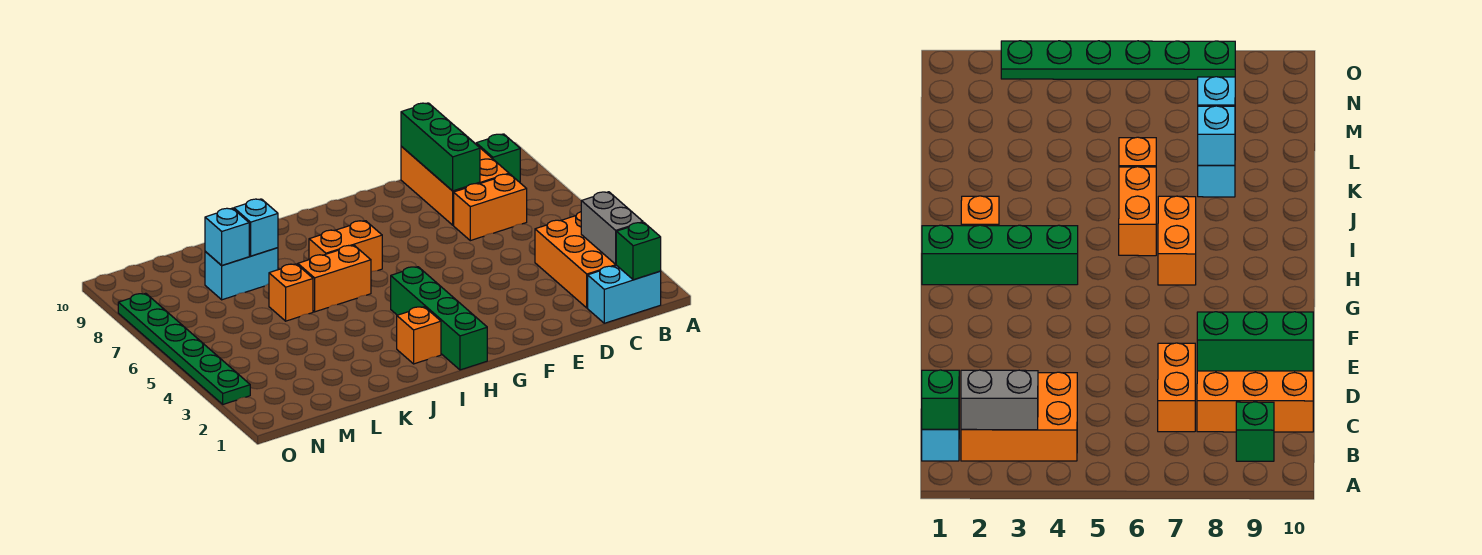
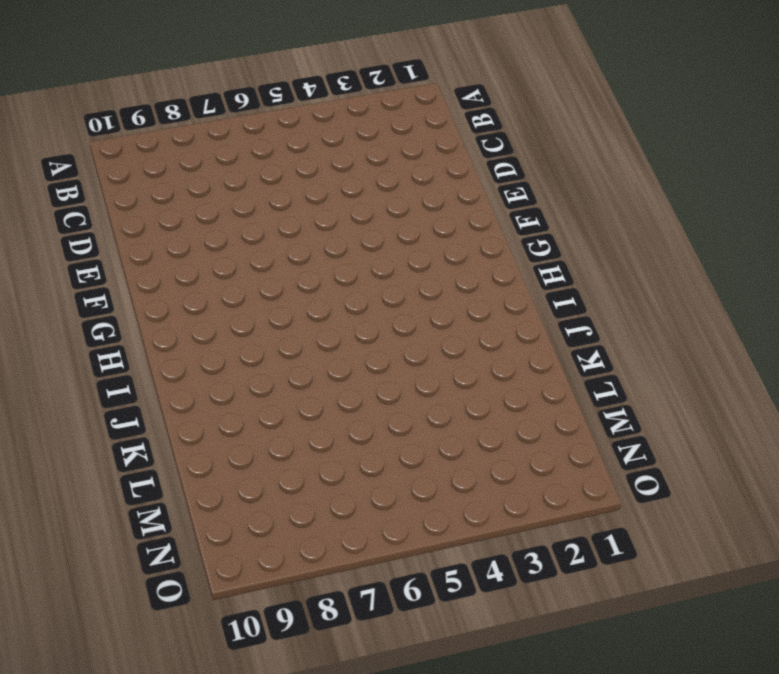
none -> cyan 1x2 brick [588,266,661,323]
none -> orange 2x3 brick [535,212,617,308]
none -> green 1x1 brick [476,134,520,182]

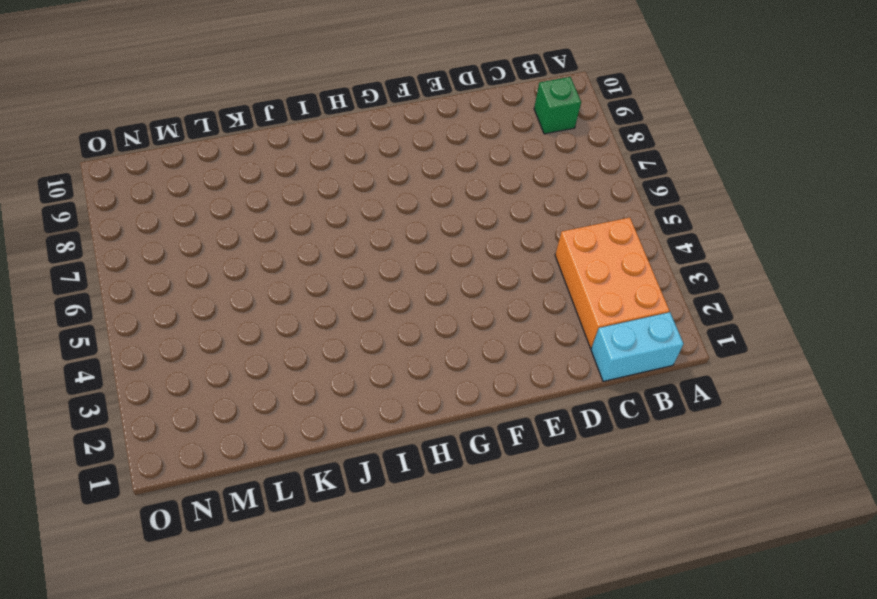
none -> orange 1x2 brick [454,174,527,241]
none -> orange 2x3 brick [401,132,509,225]
none -> green 1x4 brick [391,267,487,370]

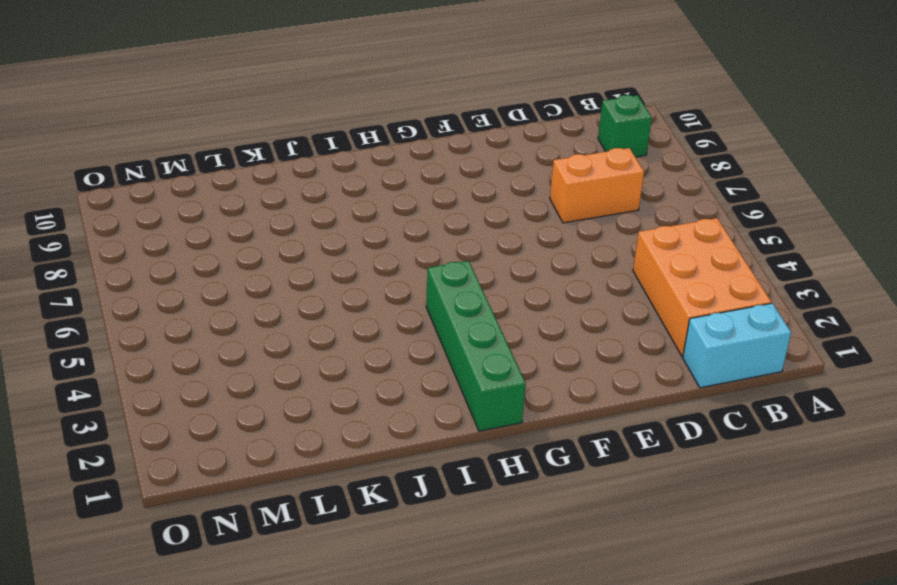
none -> orange 2x3 brick [401,132,509,225]
none -> orange 1x2 brick [309,221,382,272]
none -> orange 1x1 brick [397,307,441,364]

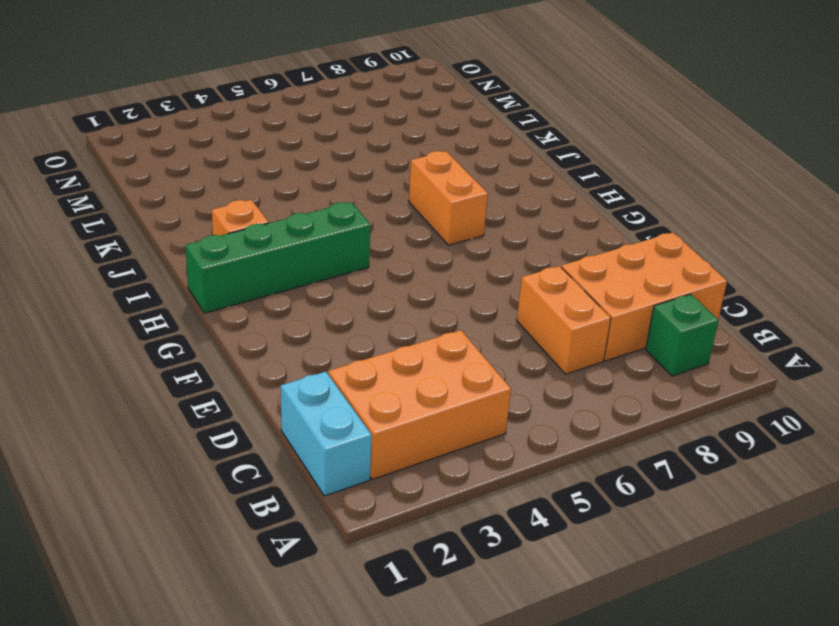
none -> orange 1x2 brick [298,245,371,312]
none -> orange 1x1 brick [269,264,313,321]
none -> cyan 1x2 brick [205,248,278,300]

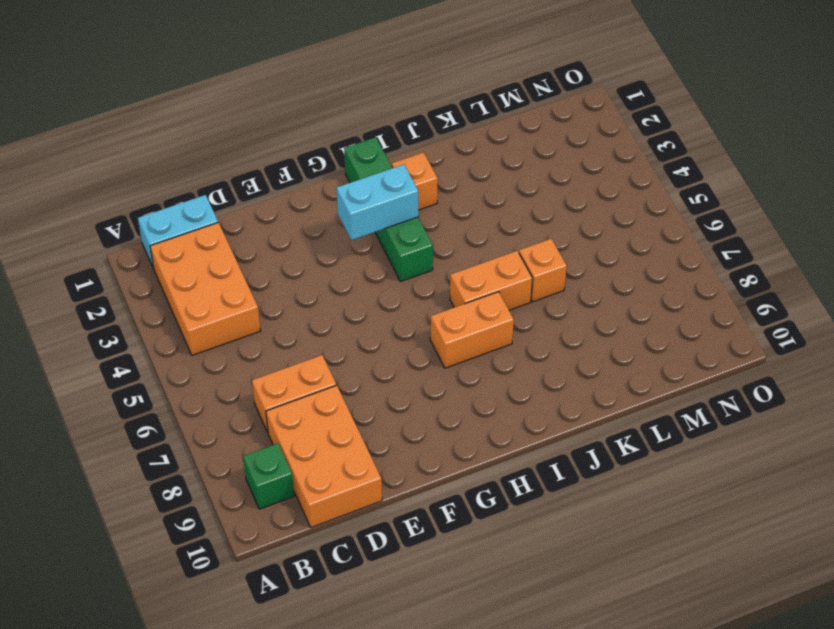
cyan 1x2 brick [336,165,418,240] -> cyan 1x2 brick moved to [205,248,278,300]
none -> green 1x6 plate [118,293,250,404]
none -> green 1x1 brick [616,222,661,280]
none -> grey 1x2 brick [581,192,643,264]

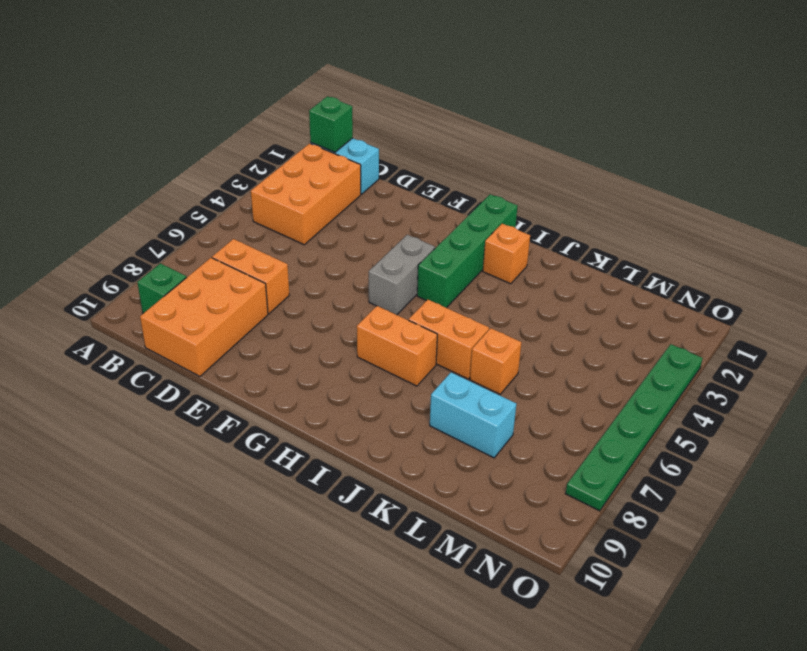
grey 1x2 brick [369,235,435,315] -> grey 1x2 brick moved to [581,192,643,264]
none -> green 1x3 brick [401,103,480,191]
none -> cyan 1x1 brick [234,199,278,256]
none -> cyan 1x1 brick [205,208,249,265]

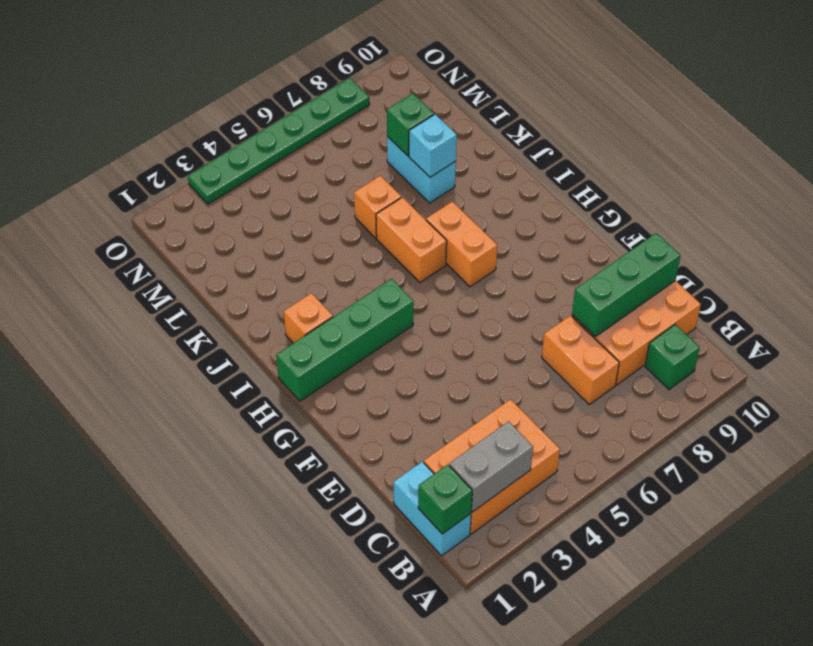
green 1x1 brick [387,93,434,156] -> cyan 1x1 brick [205,208,249,265]

